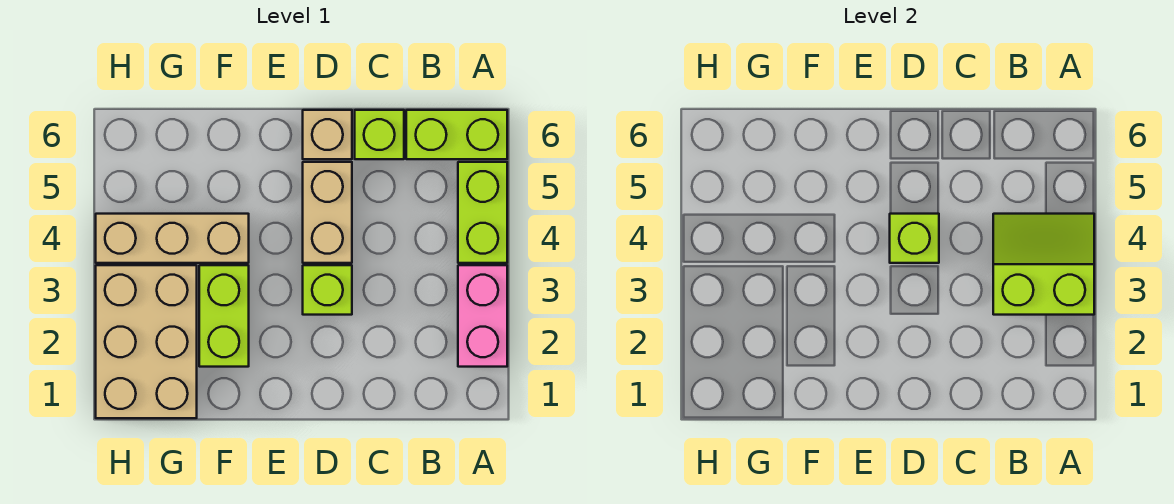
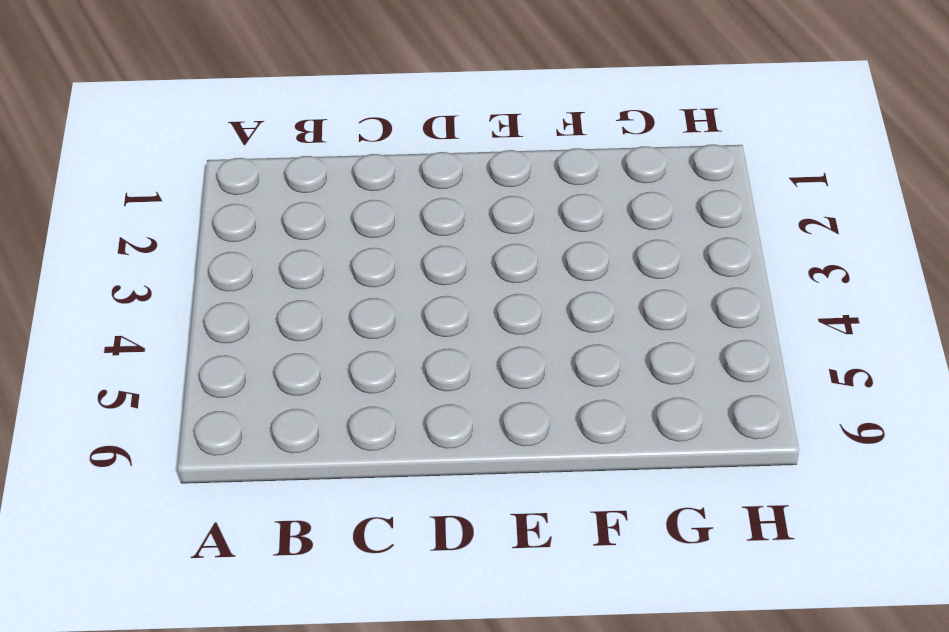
none -> pink 1x2 brick [458,265,507,367]
none -> lime 1x2 brick [458,162,507,263]
none -> lime 1x2 brick [406,110,507,159]

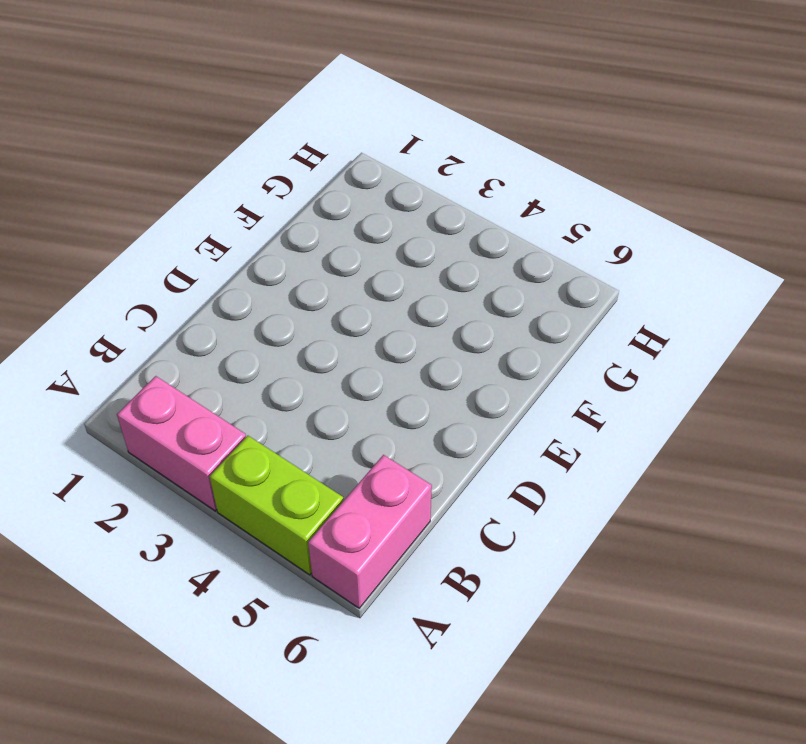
pink 1x2 brick [308,455,432,608] -> lime 1x2 brick [406,110,507,159]
none -> lime 1x1 brick [355,110,404,159]
none -> lime 1x1 brick [303,265,352,315]
none -> tan 1x2 brick [303,162,352,263]

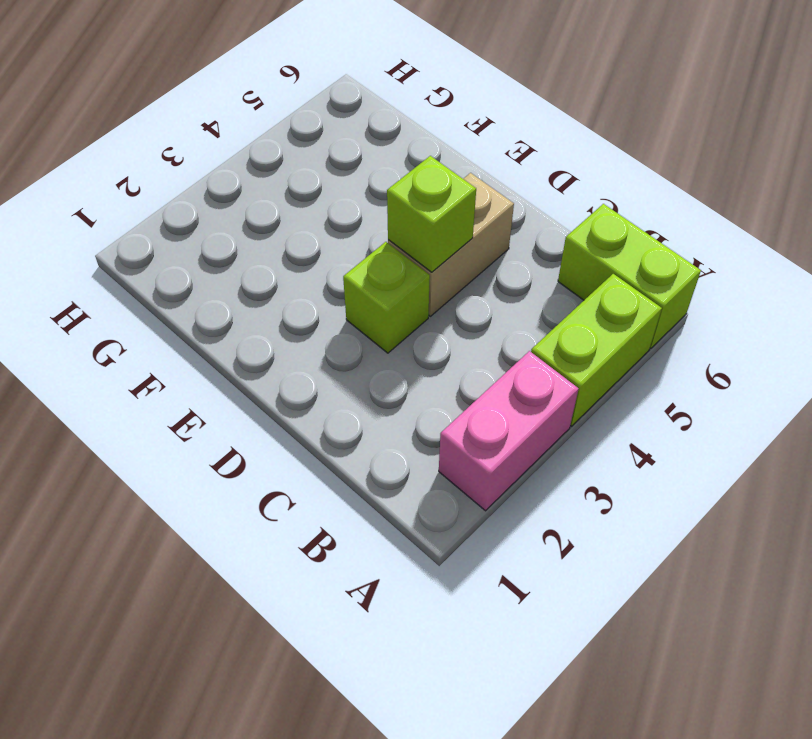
none -> lime 1x1 brick [355,110,404,159]
none -> tan 1x1 brick [303,110,352,159]
none -> lime 1x2 brick [199,265,249,367]

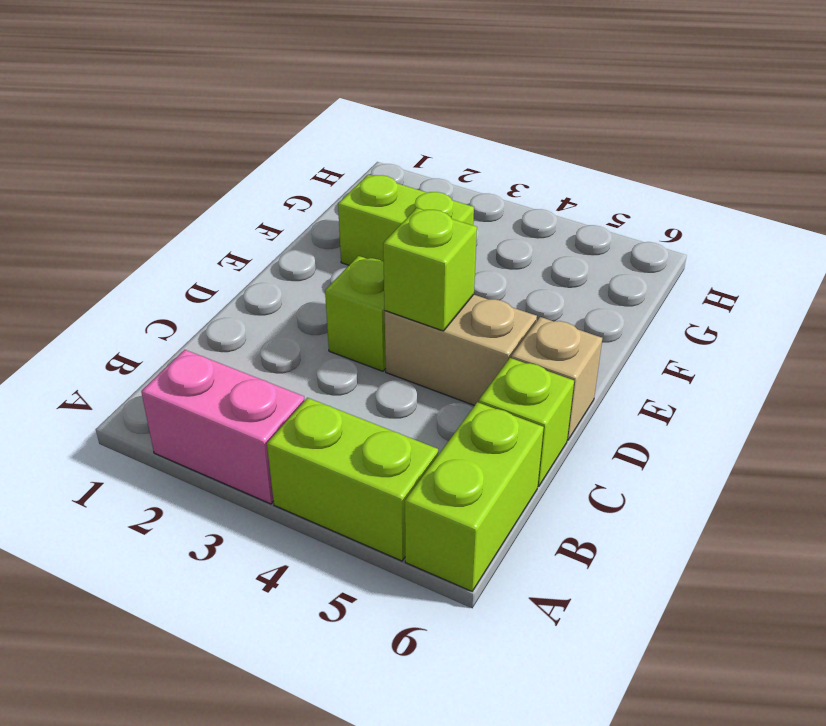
none -> tan 1x3 brick [96,214,249,263]
none -> tan 2x3 brick [96,265,197,418]
none -> lime 2x2 slope [993,214,1094,315]

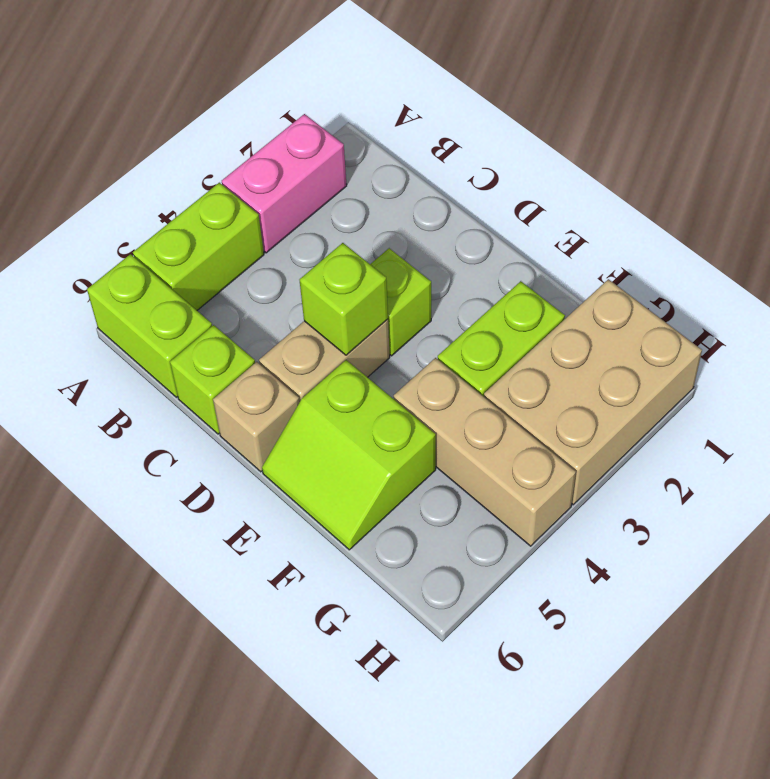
lime 2x2 slope [262,360,436,550] -> lime 2x2 slope moved to [993,214,1094,315]

